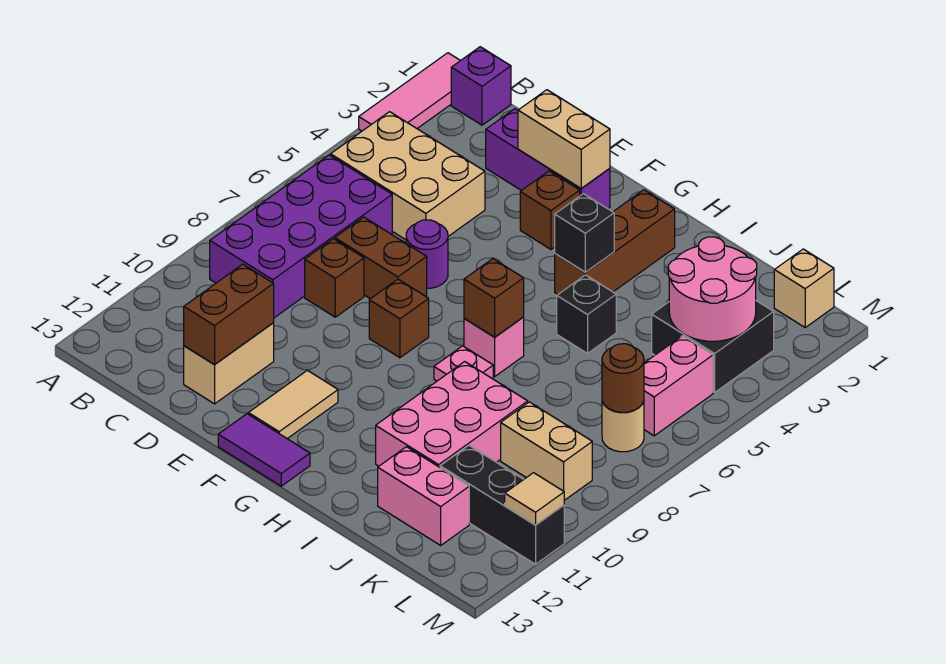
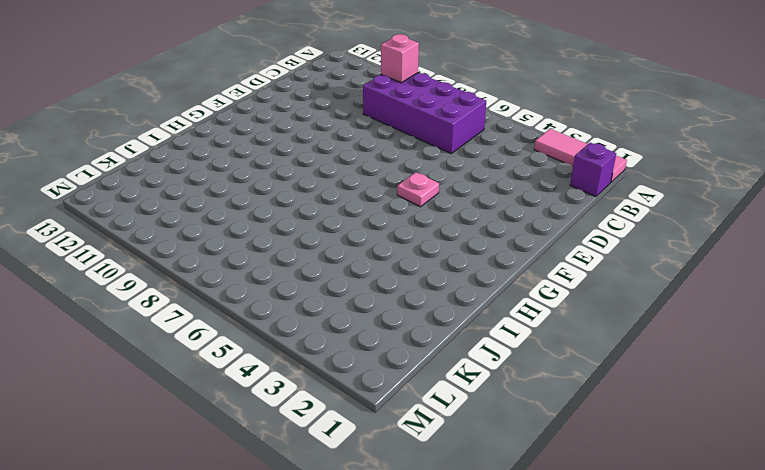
pink 1x1 brick [381,34,419,83] -> pink 1x1 brick moved to [464,317,524,376]
pink 1x1 plate [397,172,439,207] -> pink 1x1 plate moved to [434,346,493,381]
none -> tan 2x3 brick [331,112,485,240]
none -> purple 1x3 brick [486,109,610,209]
none -> brown 1x2 brick [335,217,427,299]
none -> brown 1x1 brick [305,239,364,317]

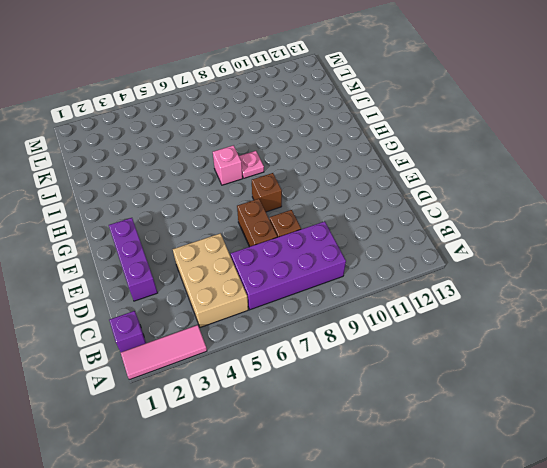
none -> tan 1x2 brick [184,323,274,404]
none -> purple 1x1 round brick [406,220,448,288]
none -> brown 1x1 brick [520,171,580,249]
none -> tan 1x2 tile [248,370,338,439]

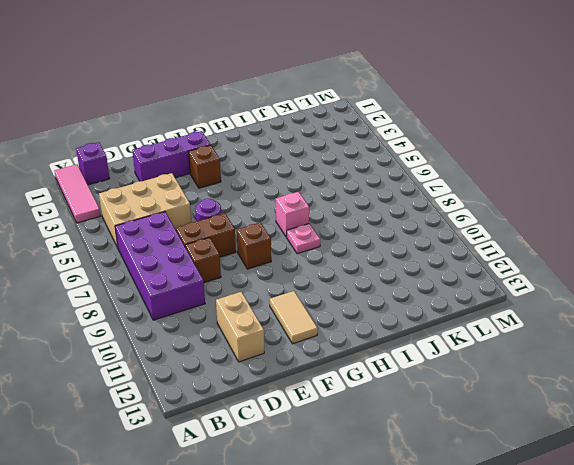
none -> purple 1x2 tile [218,414,310,486]
none -> brown 1x3 brick [555,190,675,294]
none -> black 1x1 brick [557,275,616,353]
none -> pink 2x3 brick [376,362,528,467]

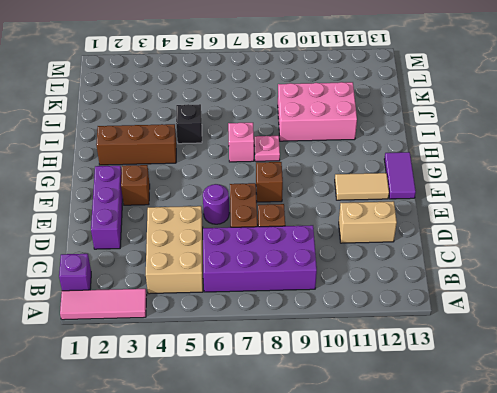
none -> pink 1x2 brick [378,447,469,545]
none -> black 2x2 brick [652,301,774,392]
none -> tan 1x2 brick [501,402,592,500]
none -> black 1x3 brick [440,445,564,564]

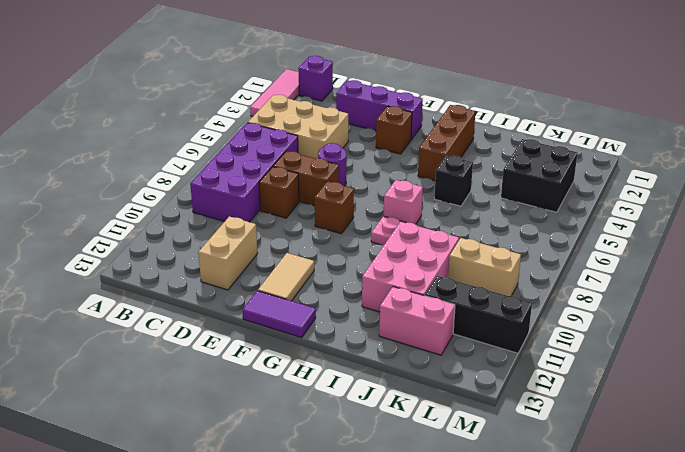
none -> tan 1x1 brick [774,249,834,327]
none -> pink 1x2 brick [644,336,713,436]
none -> tan 1x1 round brick [602,401,644,452]
none -> brown 1x2 brick [184,264,274,364]

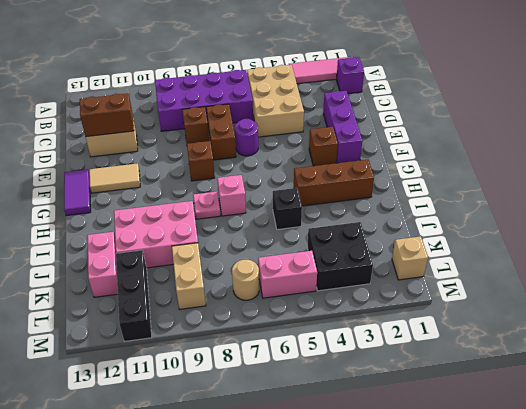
none -> tan 1x2 brick [518,90,610,188]
none -> black 1x1 brick [555,194,614,272]
none -> brown 1x1 brick [464,259,524,337]
none -> pink 2x2 round brick [668,237,757,341]

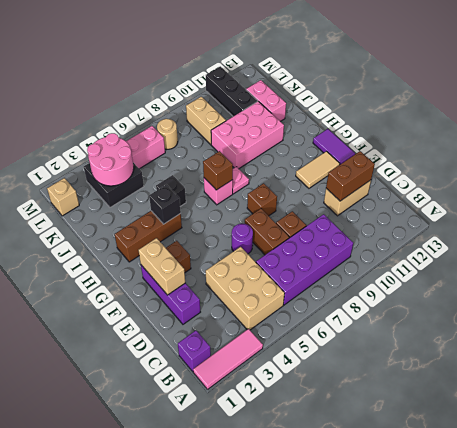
none -> brown 1x1 round brick [602,344,644,412]
none -> tan 1x1 tile [505,473,564,525]

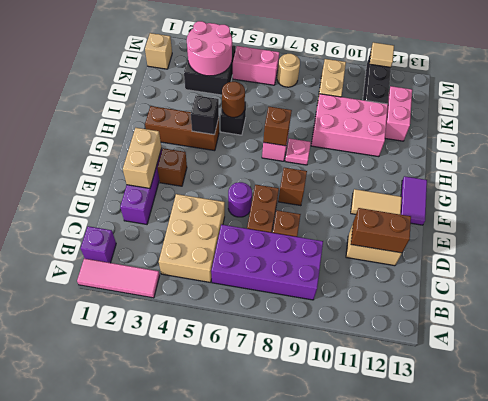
brown 1x1 round brick [222,82,245,117] -> brown 1x1 round brick moved to [602,344,644,412]

